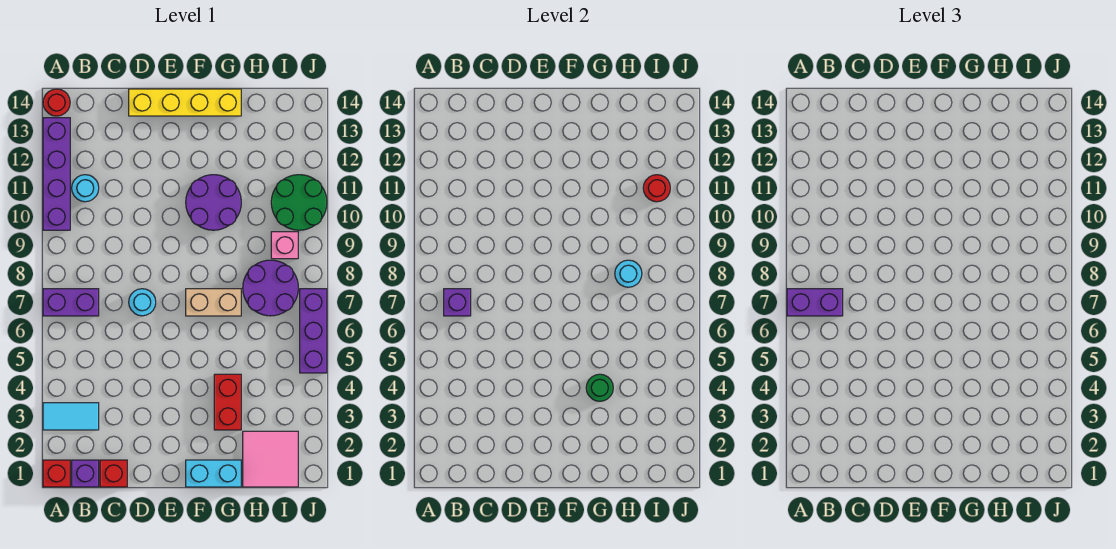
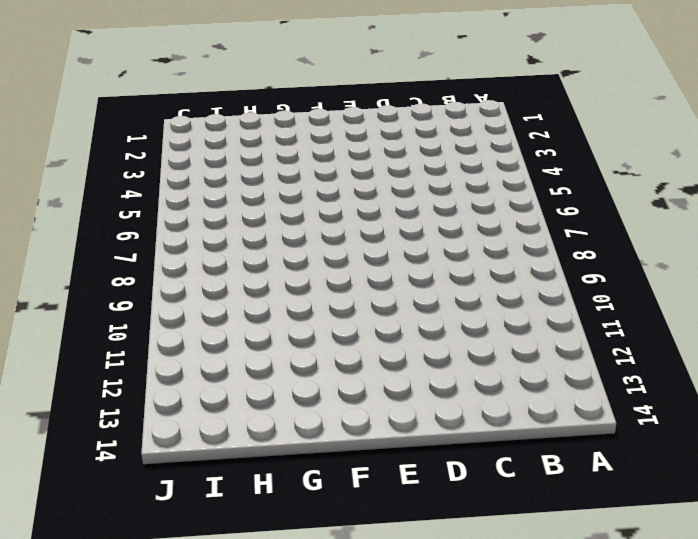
none -> red 1x1 brick [43,460,70,487]
none -> cyan 1x2 tile [43,403,99,430]
none -> purple 1x2 brick [43,289,99,316]

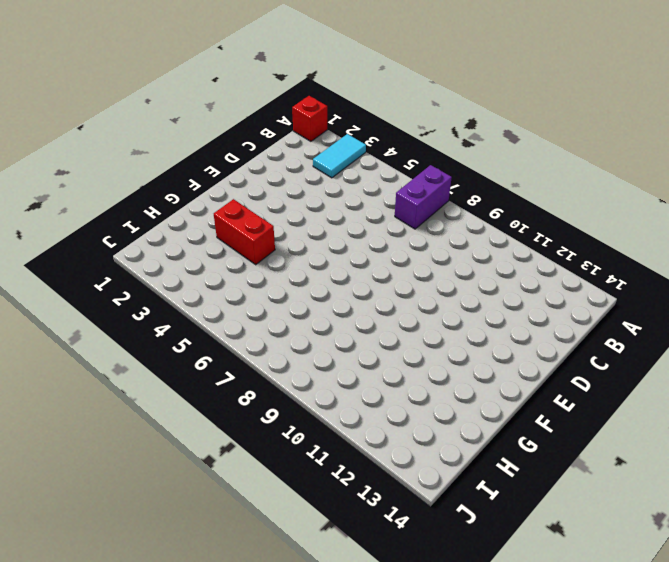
none -> purple 1x4 brick [43,118,70,230]
none -> red 1x1 round brick [43,89,70,116]
none -> purple 1x1 brick [72,460,99,487]

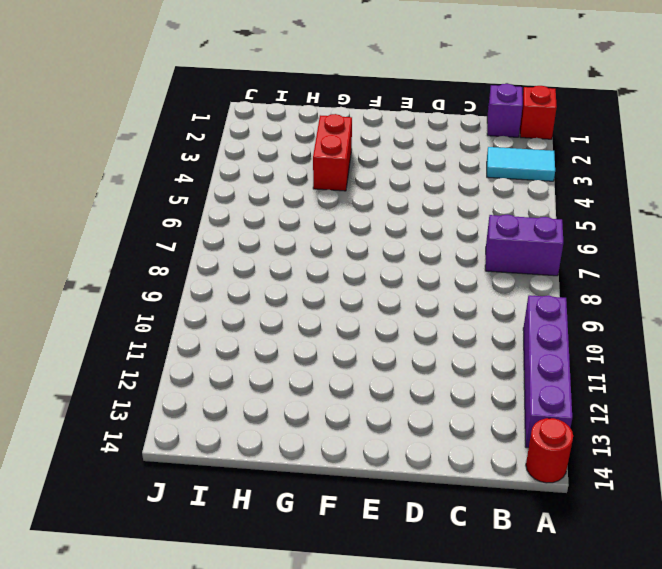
none -> cyan 1x1 round brick [72,175,99,202]
none -> red 1x1 brick [100,460,127,487]
none -> cyan 1x1 round brick [129,289,156,316]

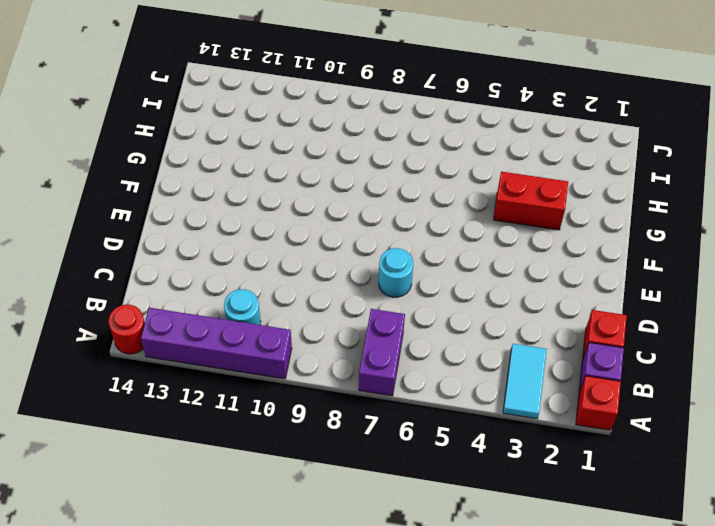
none -> yellow 1x4 brick [129,89,241,116]
none -> cyan 1x2 brick [186,460,241,487]
none -> tan 1x2 brick [186,289,241,316]

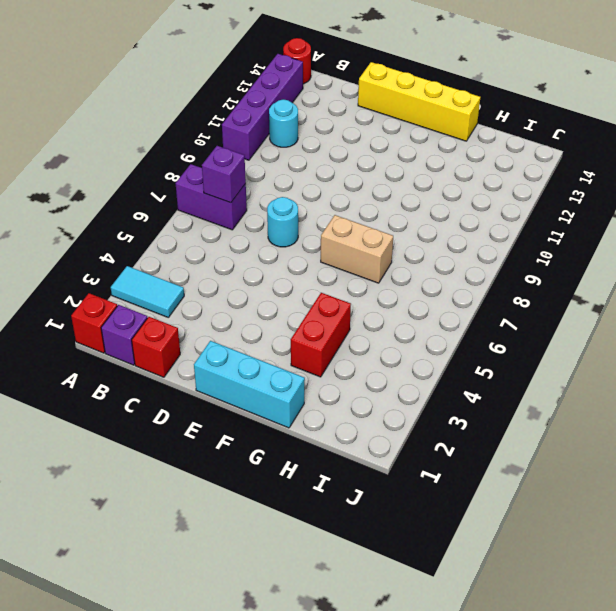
cyan 1x3 brick [194,341,305,428] -> cyan 1x2 brick [186,460,241,487]
none -> purple 2x2 round brick [186,175,241,230]
none -> pink 2x2 tile [243,431,298,487]
none -> purple 2x2 round brick [243,260,298,316]

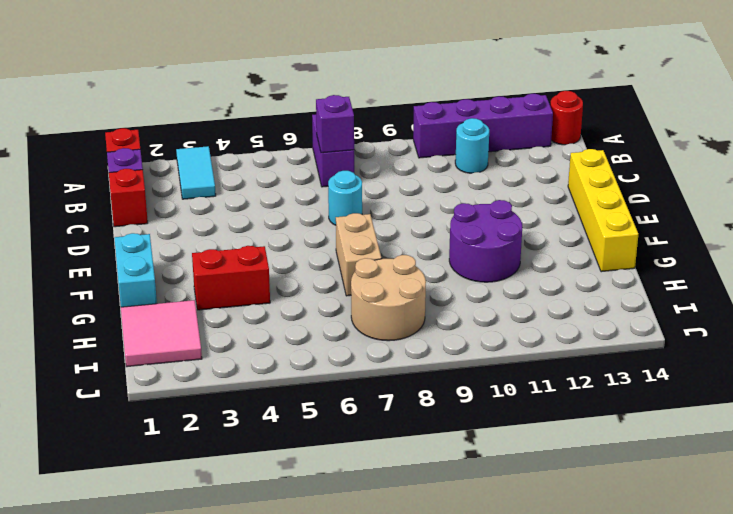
tan 2x2 round brick [351,255,426,341] -> purple 2x2 round brick [243,260,298,316]
none -> pink 1x1 brick [271,232,298,259]
none -> green 2x2 round brick [271,175,327,230]
none -> purple 1x3 brick [300,289,327,373]

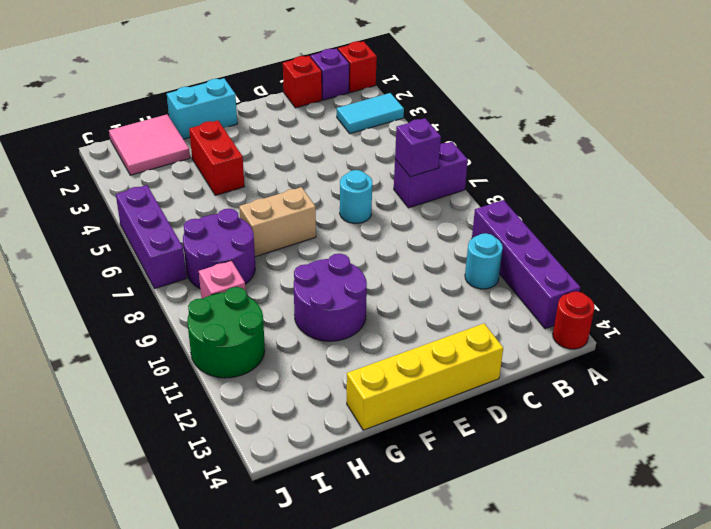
none -> green 1x1 round brick [586,374,613,401]
none -> cyan 1x1 round brick [615,260,642,287]
none -> red 1x1 round brick [643,175,670,202]

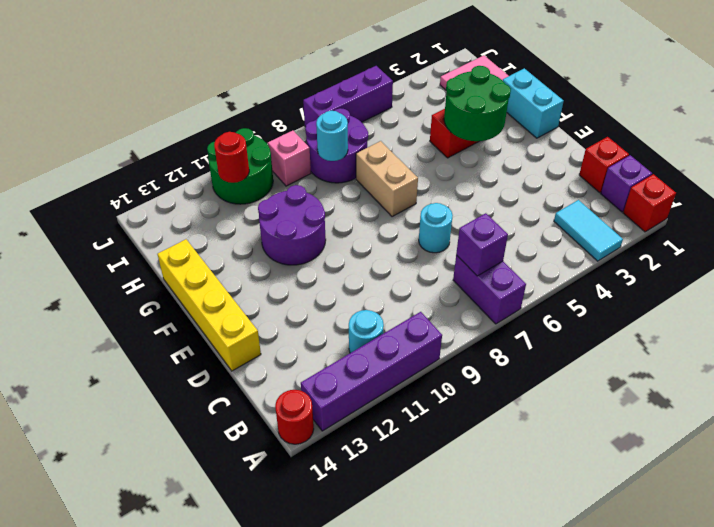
green 2x2 round brick [444,66,511,141] -> green 1x1 round brick [586,374,613,401]
none -> purple 1x2 brick [787,289,843,316]

